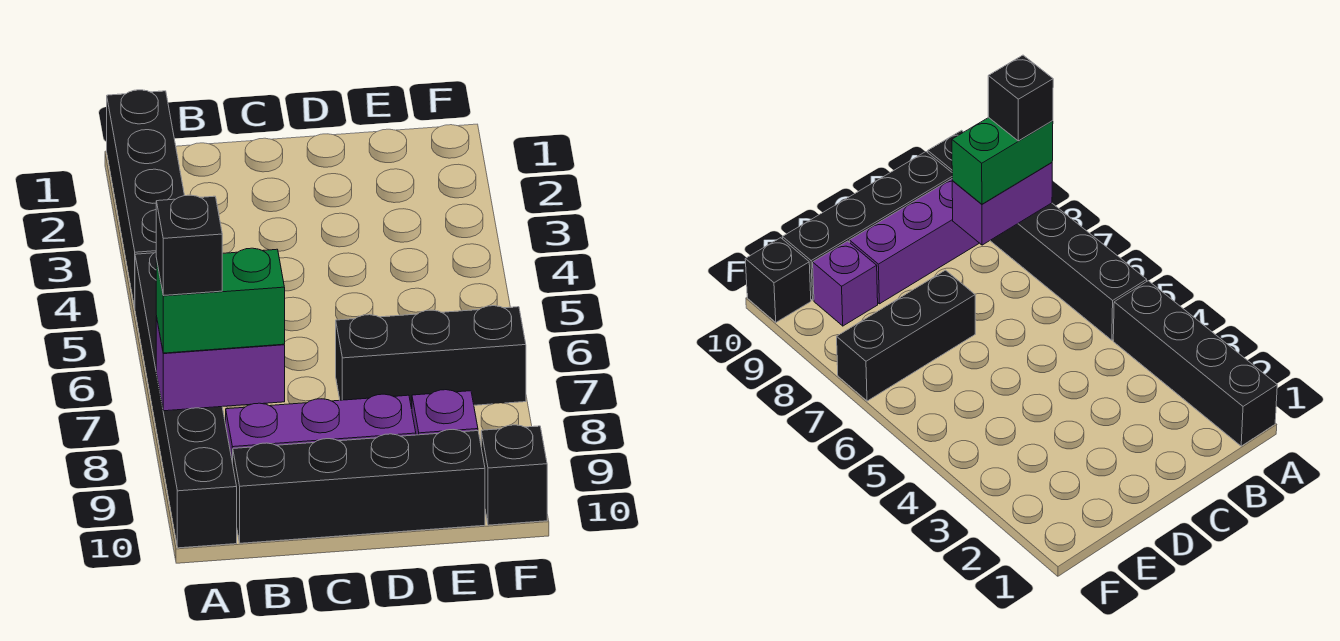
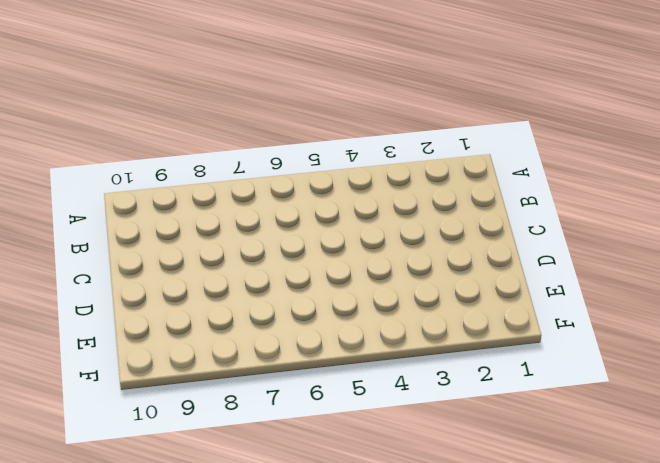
none -> black 1x4 brick [107,90,185,307]
none -> black 1x6 brick [135,252,237,548]

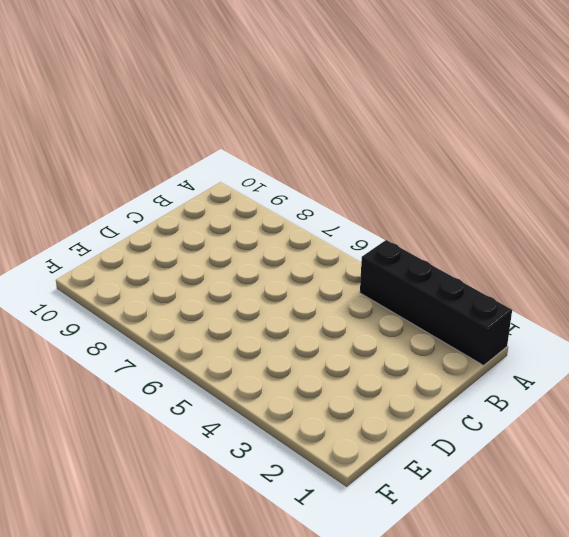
none -> black 1x6 brick [135,252,237,548]
none -> purple 1x3 brick [226,394,416,463]

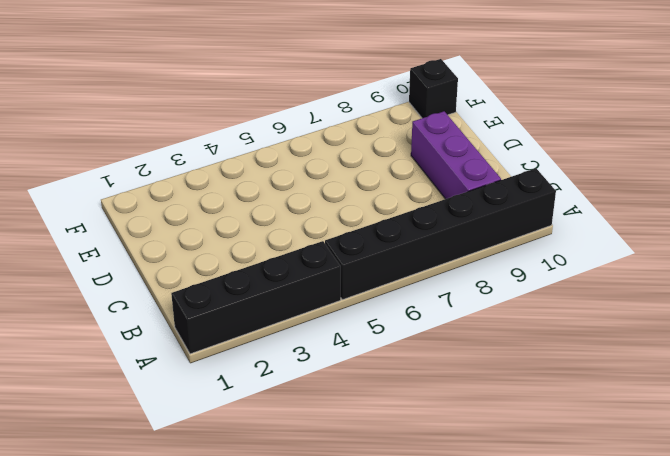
none -> black 1x4 brick [233,430,485,543]
none -> black 1x3 brick [336,306,526,409]

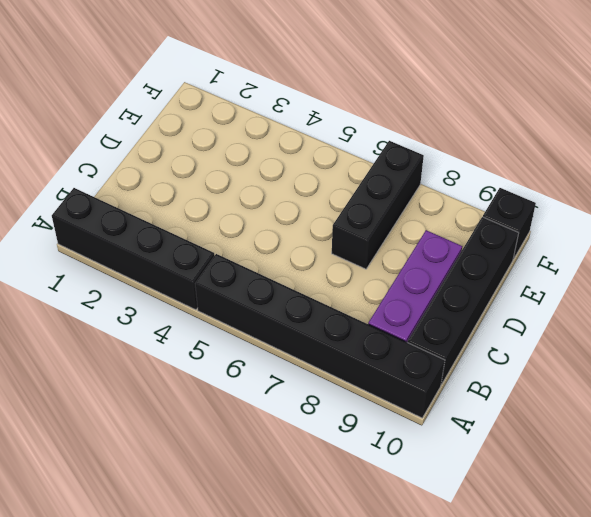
none -> purple 1x1 brick [412,390,478,435]
none -> purple 1x2 brick [156,316,285,411]

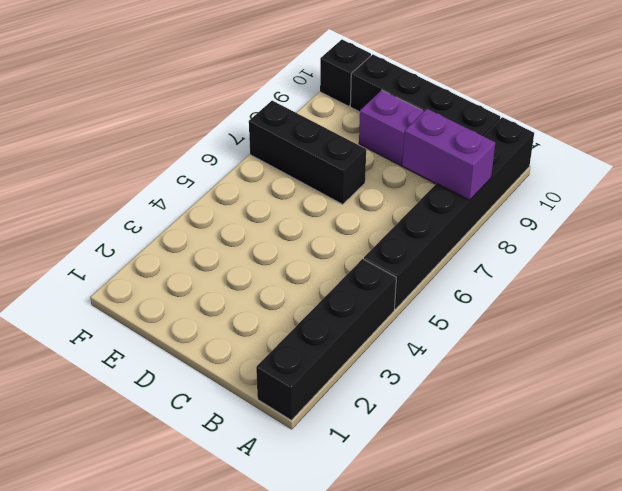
none -> purple 1x1 brick [412,390,478,435]
none -> green 1x2 brick [156,248,285,353]

